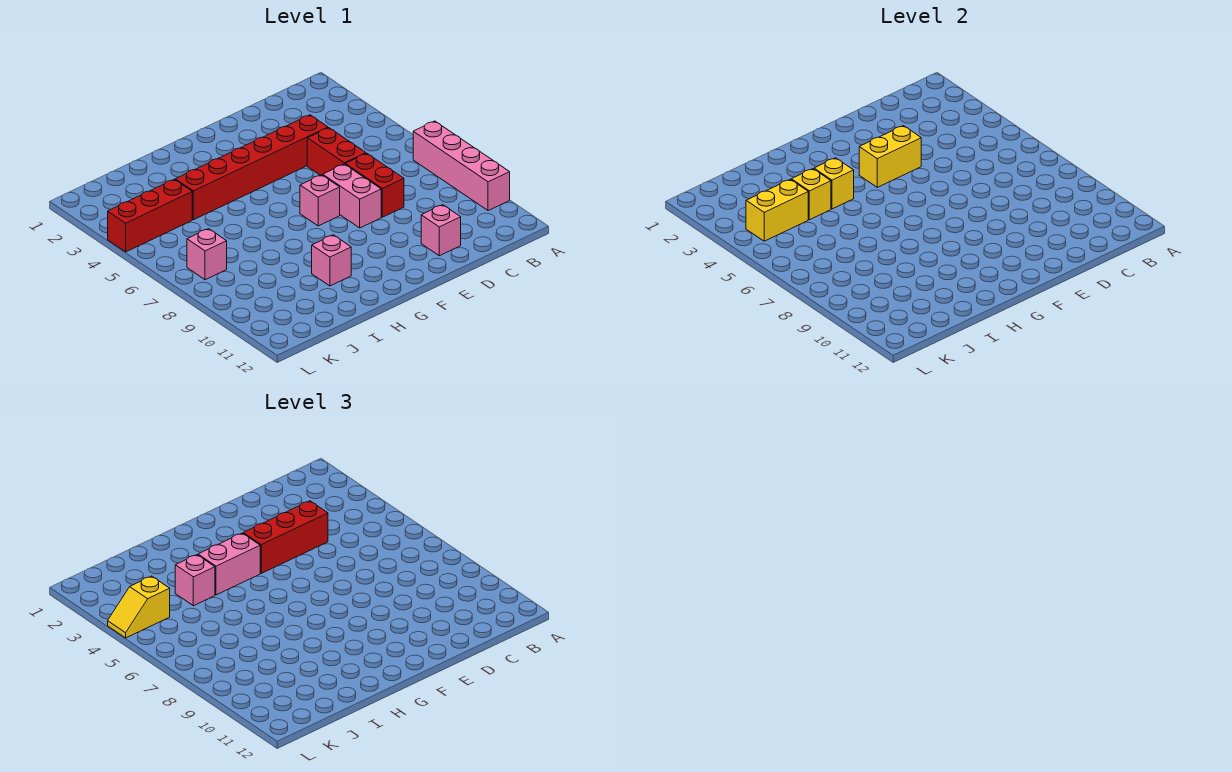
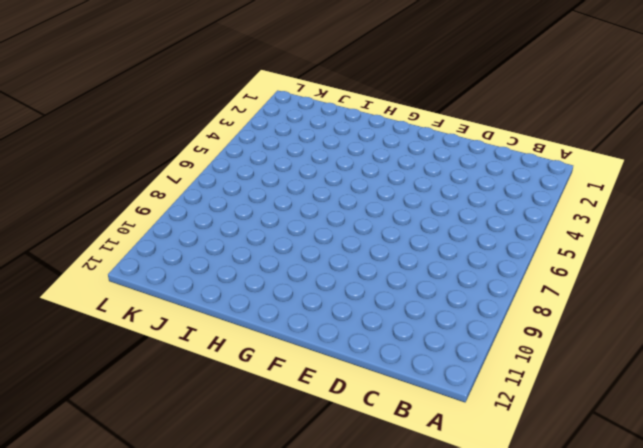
none -> pink 1x4 brick [413,121,510,211]
none -> red 1x6 brick [175,115,328,220]
none -> red 1x2 brick [307,128,366,175]

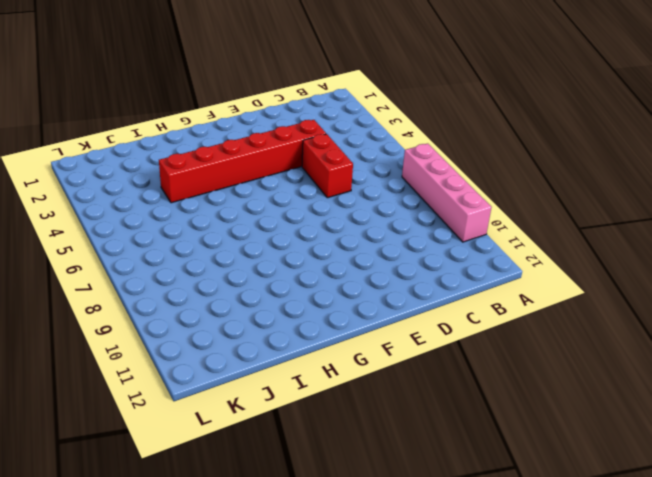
none -> red 1x2 brick [345,153,404,217]
none -> pink 1x1 brick [421,205,461,256]
none -> pink 1x2 brick [323,164,381,228]

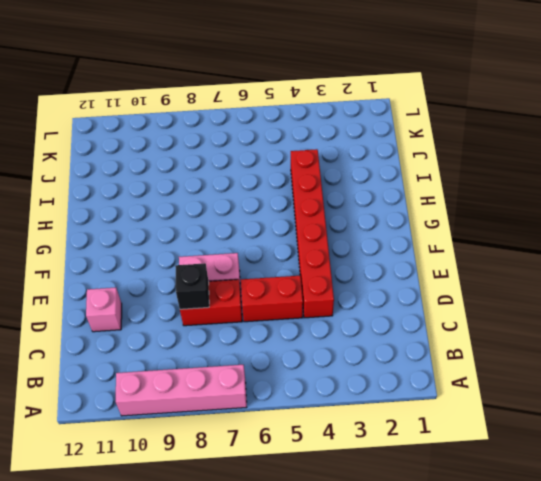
black 1x1 brick [175,263,209,309] -> none
none -> pink 1x1 brick [300,175,340,226]
none -> pink 1x1 brick [312,235,351,286]
none -> red 1x3 brick [108,179,192,252]

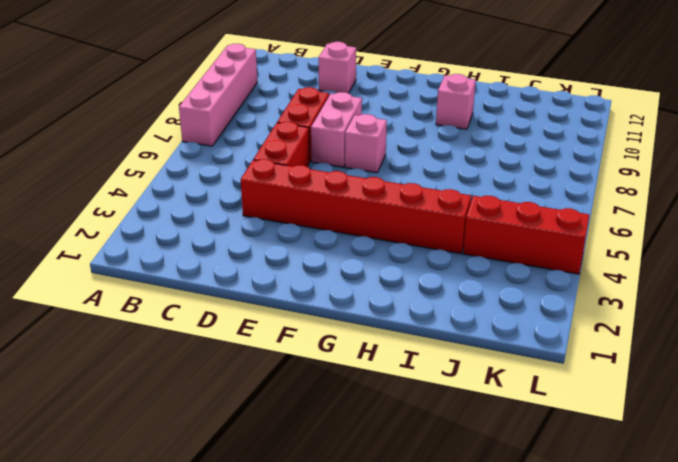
none -> pink 1x1 brick [187,229,227,280]
none -> yellow 1x2 brick [859,126,921,187]
none -> yellow 1x1 brick [814,158,854,209]

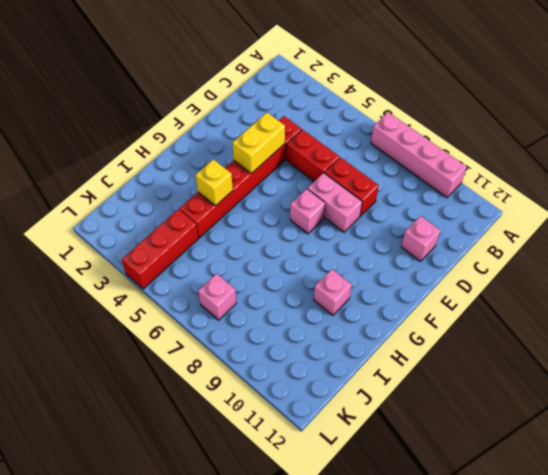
none -> yellow 1x1 brick [791,169,831,220]
none -> yellow 1x2 brick [746,179,808,241]
none -> red 1x3 brick [243,501,328,573]

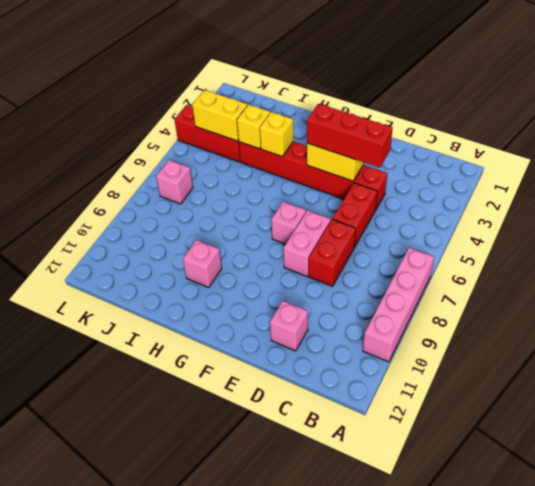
none -> pink 1x2 brick [198,533,260,595]
none -> pink 1x1 brick [175,555,215,606]
none -> yellow 1x2 slope [108,576,170,638]

